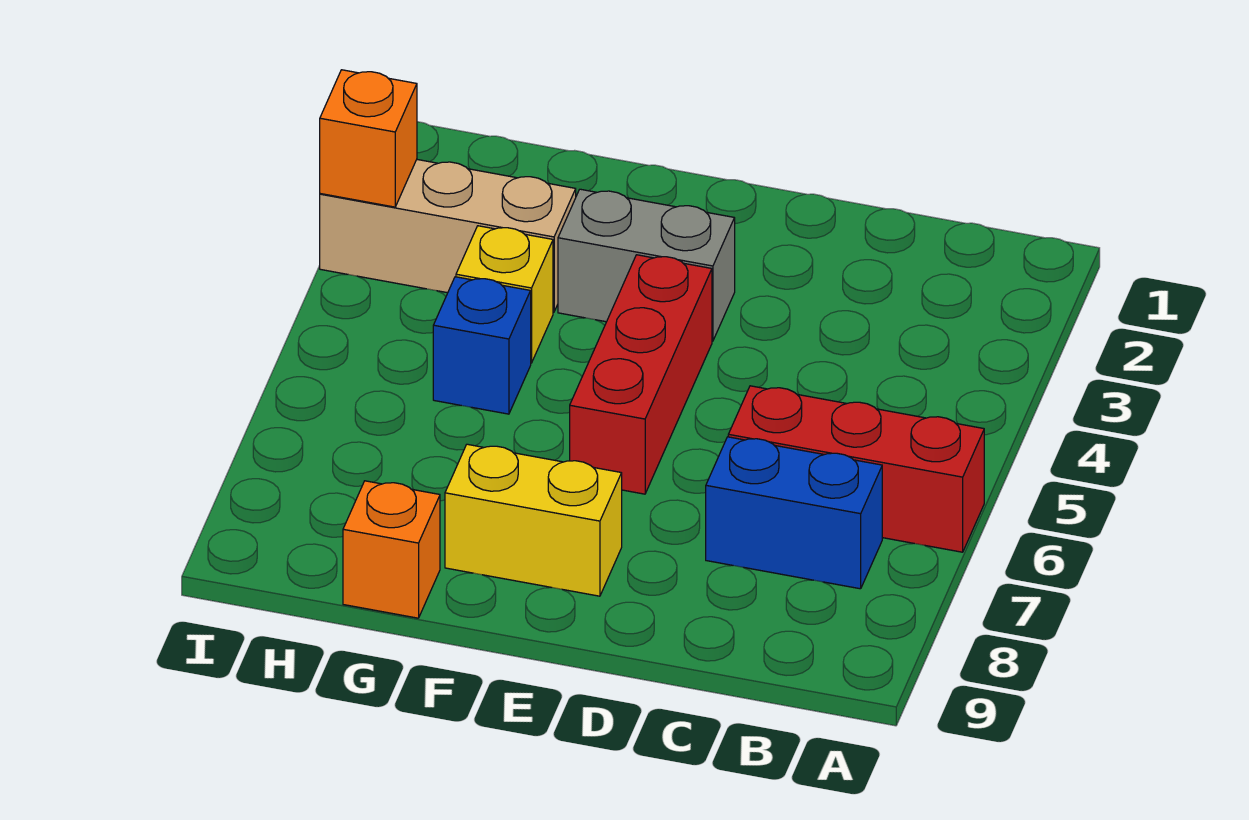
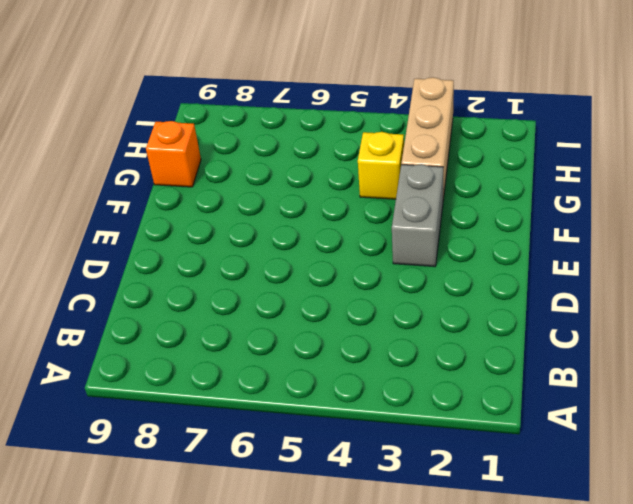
none -> red 1x3 brick [728,386,984,552]
none -> blue 1x2 brick [706,437,882,589]

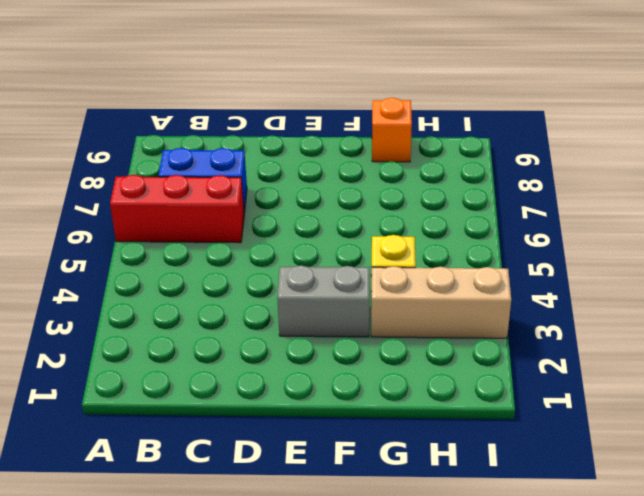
none -> red 1x3 brick [570,255,712,494]
none -> yellow 1x2 brick [445,444,622,596]

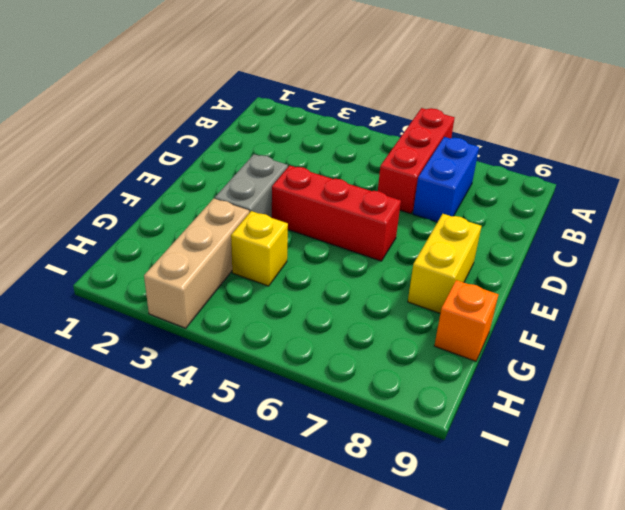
none -> blue 1x1 brick [433,277,531,414]
none -> orange 1x1 brick [320,70,417,207]

